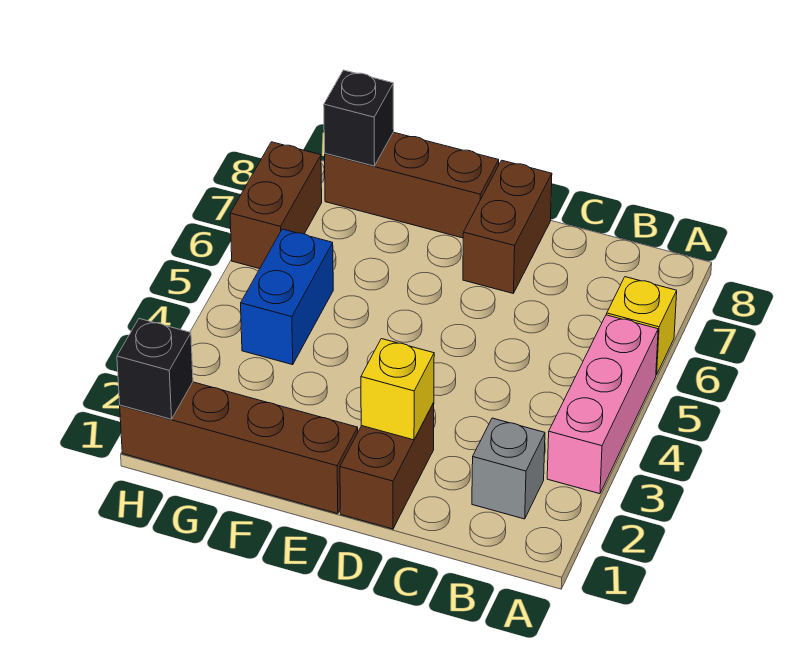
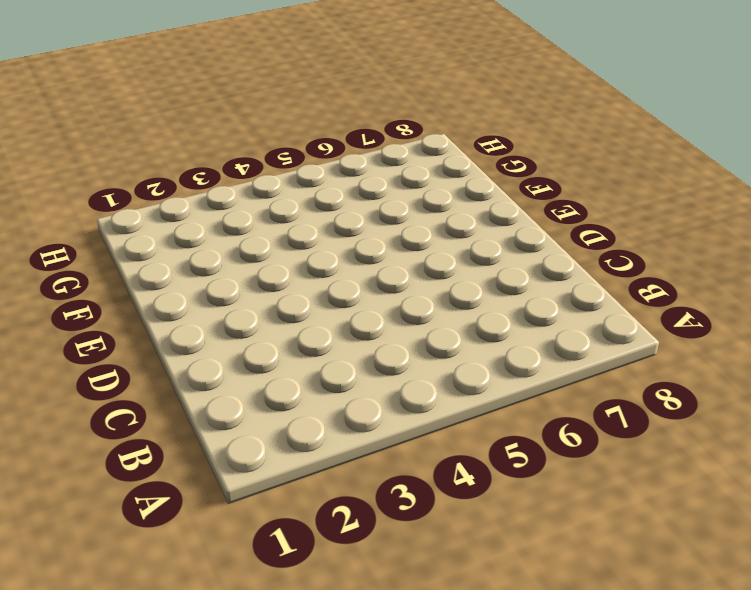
none -> pink 1x3 brick [547,315,658,494]
none -> yellow 1x1 brick [607,277,677,375]
none -> grey 1x1 brick [472,418,545,519]

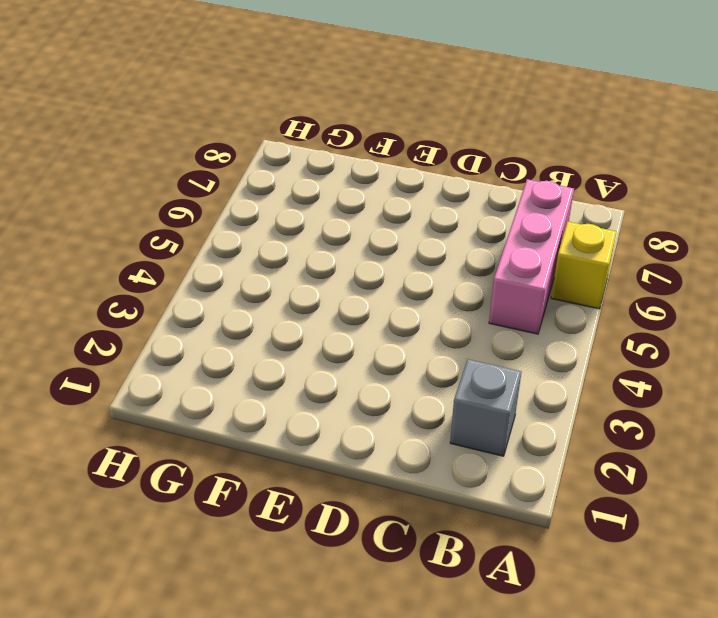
pink 1x3 brick [489,179,574,334] -> pink 1x3 brick moved to [547,315,658,494]
none -> brown 1x2 brick [340,403,434,529]
none -> brown 1x2 brick [463,160,552,293]
none -> brown 1x4 brick [120,382,358,514]

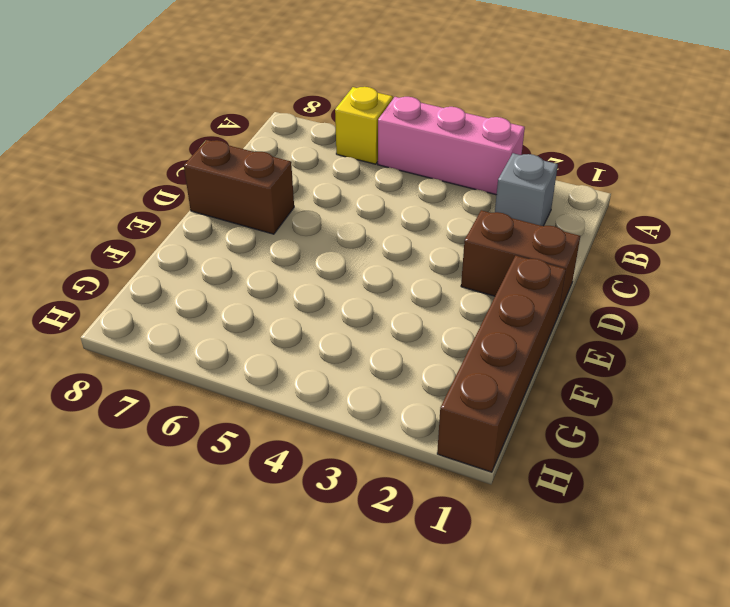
none -> brown 1x3 brick [325,132,499,238]
none -> blue 1x2 brick [241,229,333,365]
none -> brown 1x2 brick [230,142,322,269]

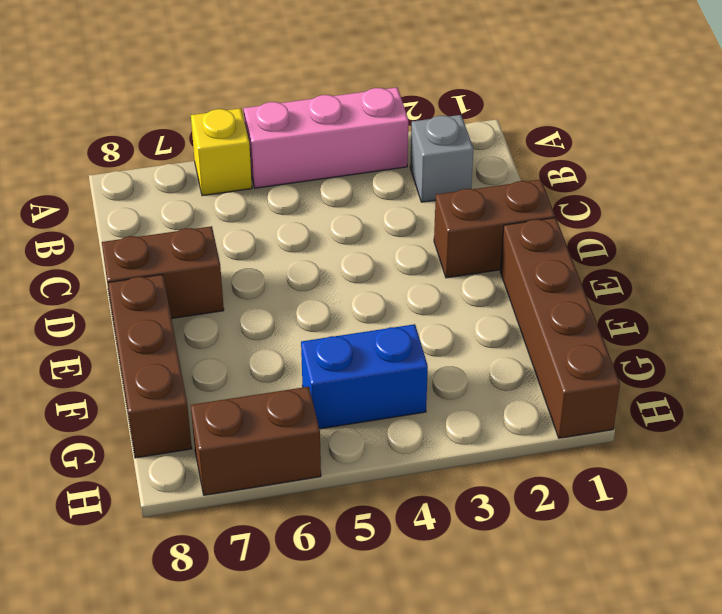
none -> yellow 1x1 brick [361,339,434,440]
none -> black 1x1 brick [324,70,394,166]
none -> black 1x1 brick [117,319,193,419]

